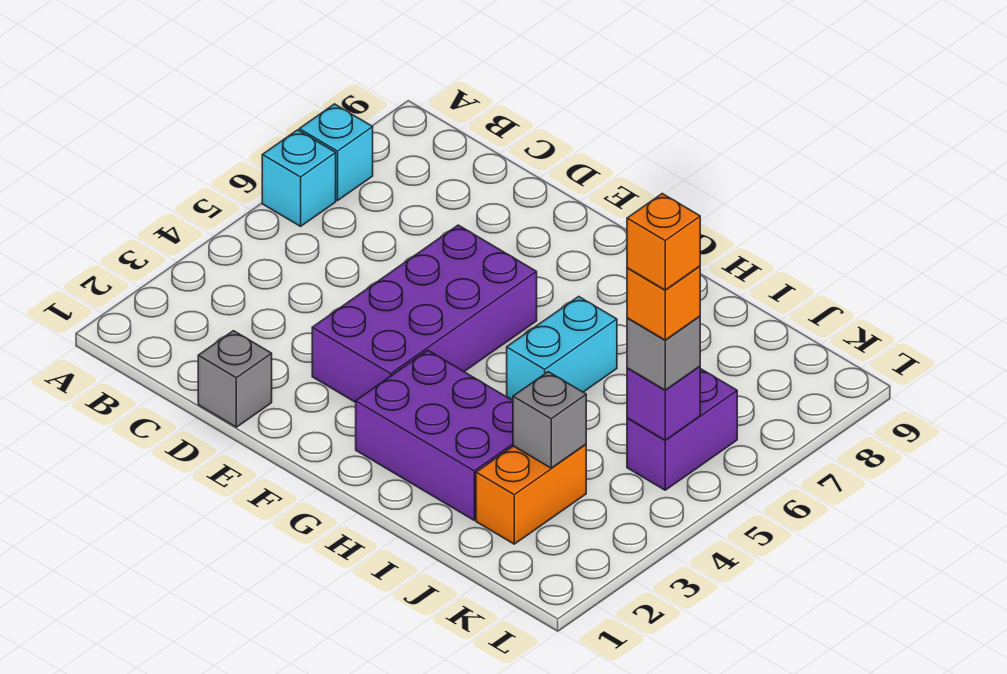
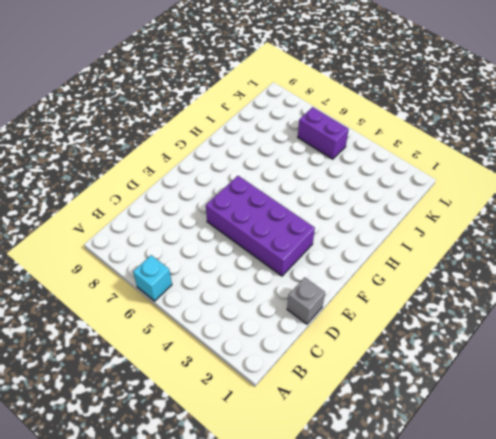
none -> cyan 1x1 brick [299,104,373,201]
none -> purple 2x3 brick [356,350,513,520]
none -> cyan 1x2 brick [507,296,617,400]

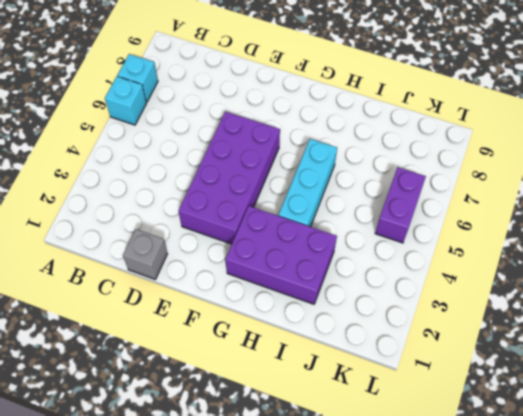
cyan 1x3 brick [279,139,337,227] -> cyan 1x2 brick [507,296,617,400]
none -> orange 1x2 brick [476,444,586,544]
none -> grey 1x1 brick [513,372,586,468]
none -> purple 1x1 brick [627,366,700,440]

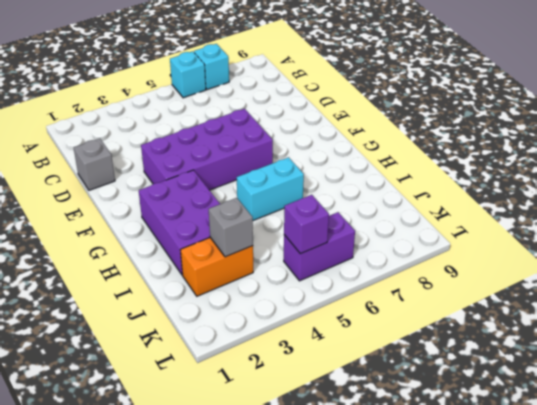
none -> grey 1x1 brick [627,316,700,390]
none -> orange 1x1 brick [627,266,700,340]
none -> orange 1x1 brick [627,194,700,290]

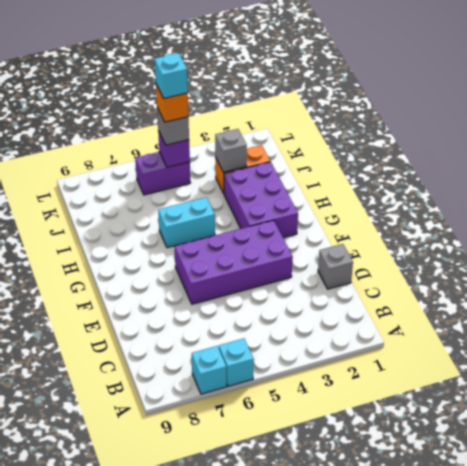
cyan 1x1 brick [155,53,188,99] -> orange 1x1 brick [627,194,700,290]

